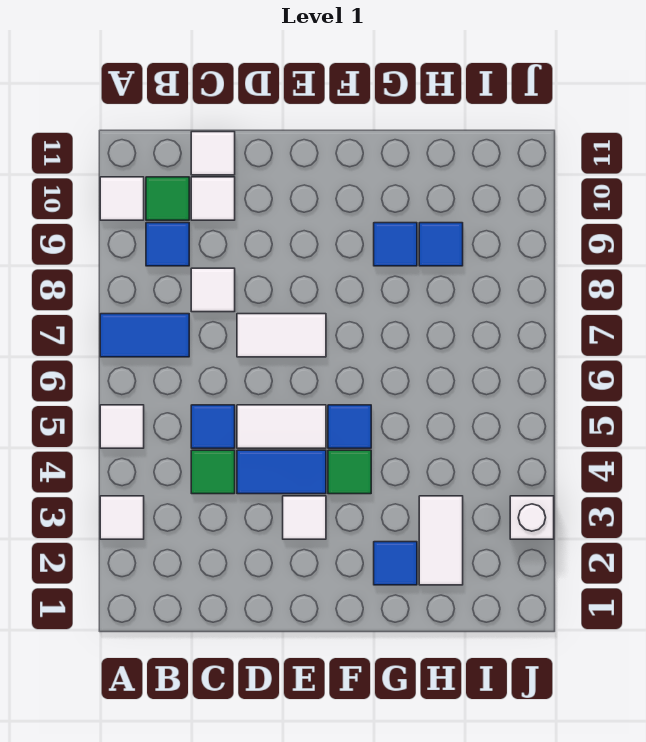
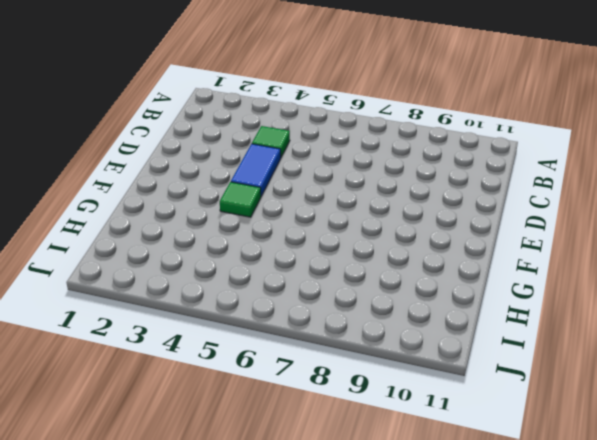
none -> white 1x1 tile [100,496,144,539]
none -> white 1x1 tile [100,405,144,448]
none -> blue 1x2 tile [100,314,189,357]

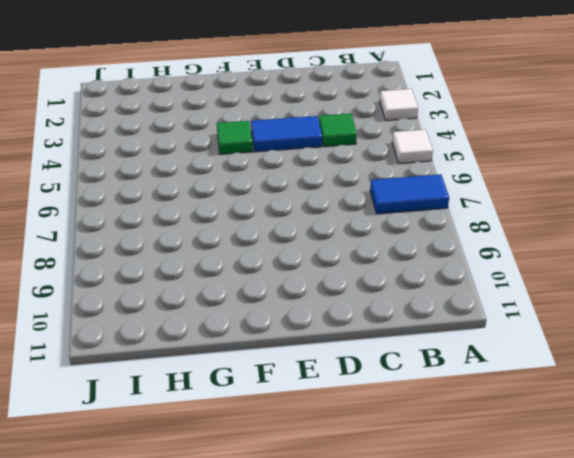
none -> white 1x1 tile [100,177,144,220]
none -> blue 1x1 tile [146,223,189,266]
none -> green 1x1 tile [146,177,189,220]

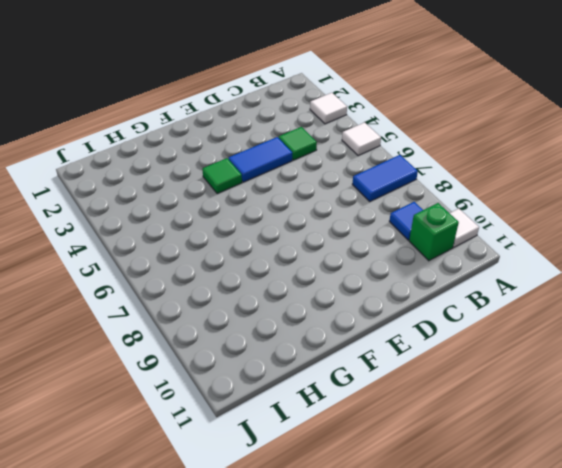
green 1x1 brick [409,203,459,261] -> green 1x1 tile [146,177,189,220]
none -> blue 1x1 tile [191,405,235,448]
none -> white 1x1 tile [191,268,235,312]
none -> white 1x1 tile [191,177,235,220]

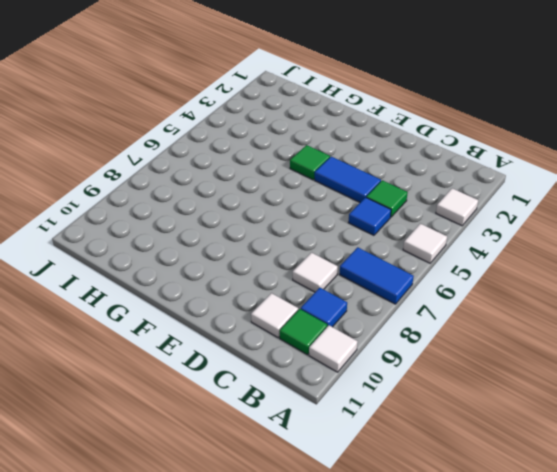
none -> white 1x1 tile [191,132,235,175]
none -> white 1x2 tile [237,405,326,448]
none -> white 1x2 tile [237,314,326,357]

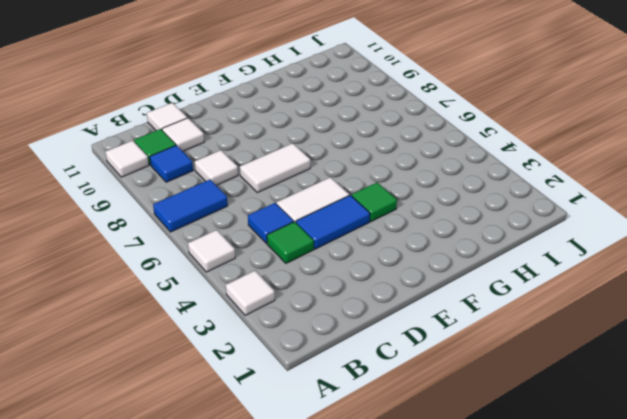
none -> white 1x1 tile [283,496,326,539]
none -> blue 1x1 tile [328,405,371,448]
none -> blue 1x1 tile [374,542,417,585]

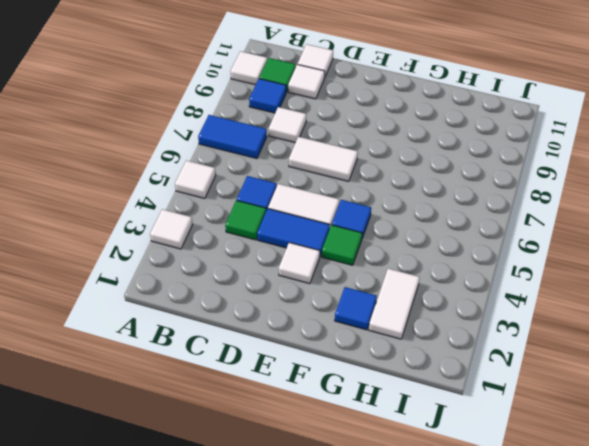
none -> blue 1x1 tile [374,223,417,266]
none -> blue 1x1 tile [419,223,463,266]
none -> white 1x1 brick [510,496,554,539]

